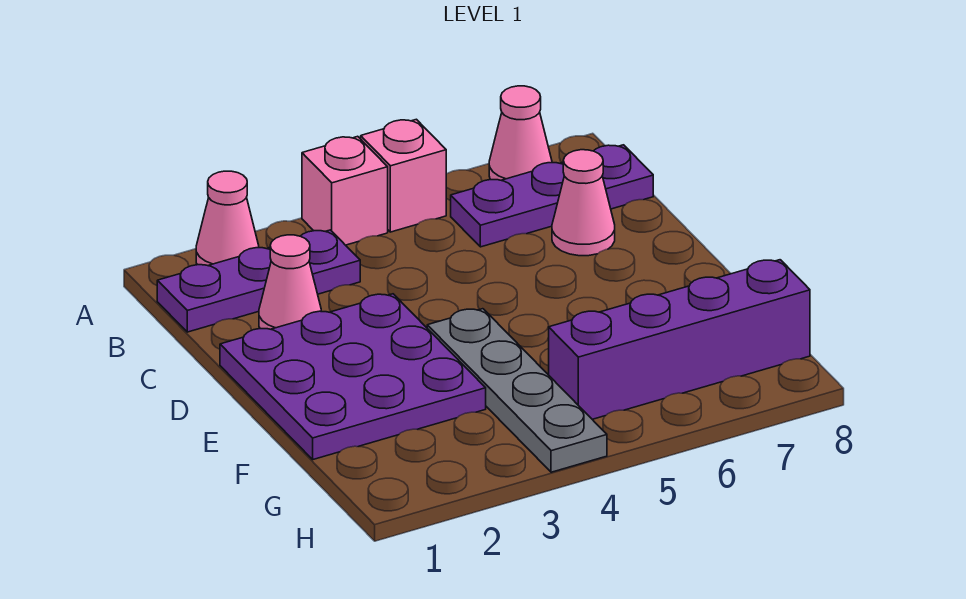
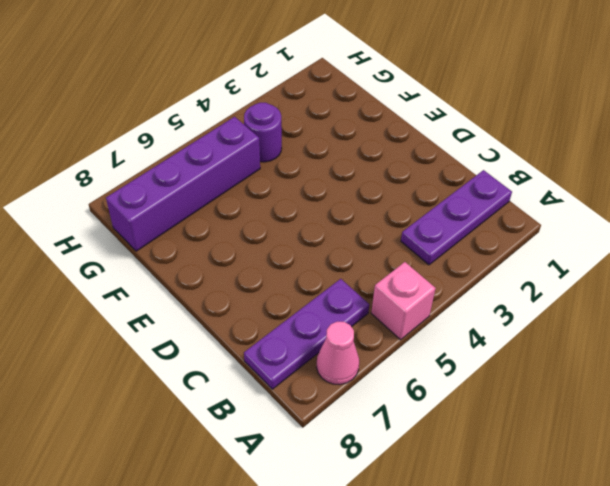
purple 1x1 round brick [244,103,282,162] -> grey 1x4 plate [427,309,607,472]
none -> pink 1x1 cone [196,171,259,266]
none -> pink 1x1 brick [302,136,388,245]

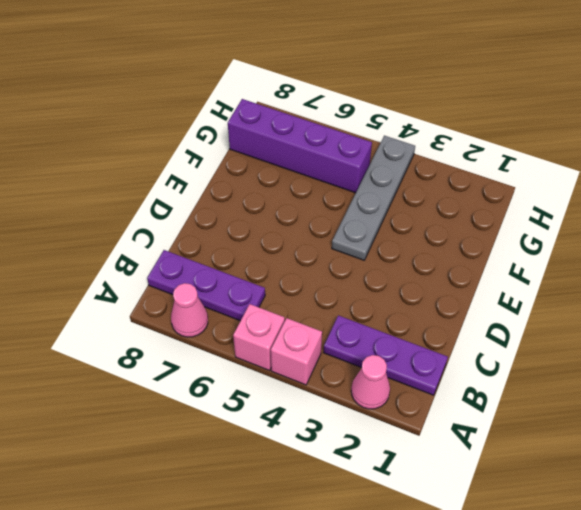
none -> pink 1x1 cone [259,235,321,329]
none -> pink 1x1 cone [552,150,615,256]

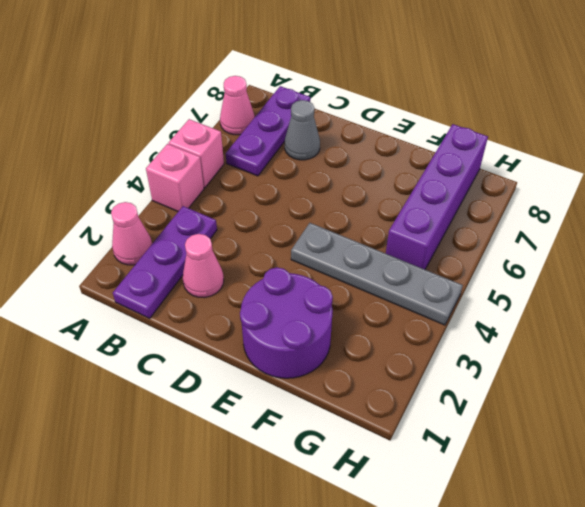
grey 1x1 cone [285,100,320,160] -> pink 1x1 cone [552,150,615,256]
purple 2x2 round brick [240,268,333,378] -> purple 3x3 plate [220,294,486,459]

